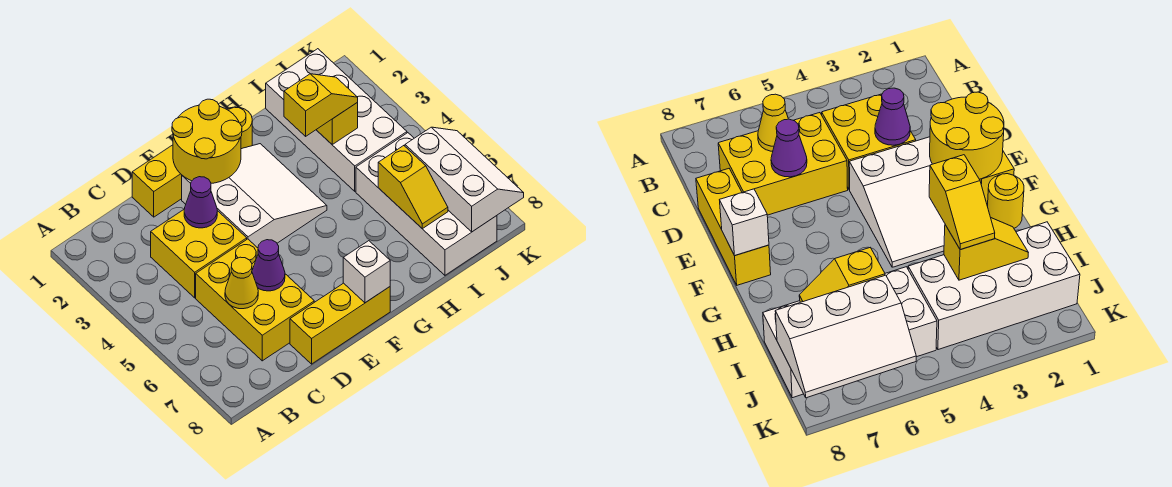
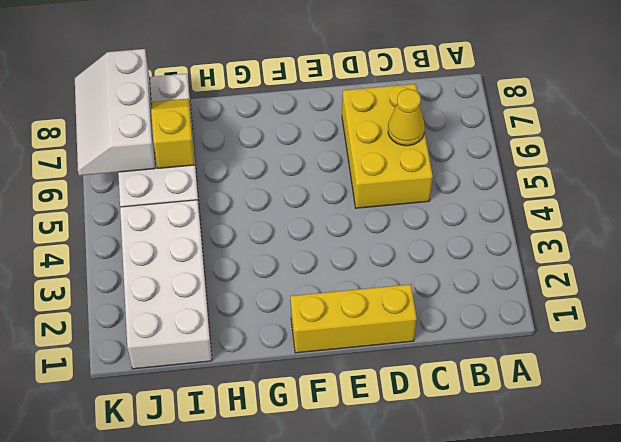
none -> yellow 2x2 brick [151,210,247,298]
none -> yellow 1x3 brick [290,283,390,364]
none -> white 3x3 slope [182,144,327,248]

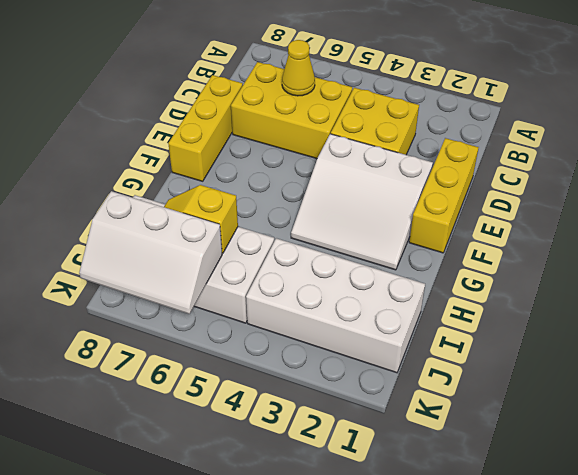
none -> yellow 1x1 round brick [227,107,252,149]
none -> purple 1x1 cone [184,177,217,228]
none -> purple 1x1 cone [252,240,285,291]

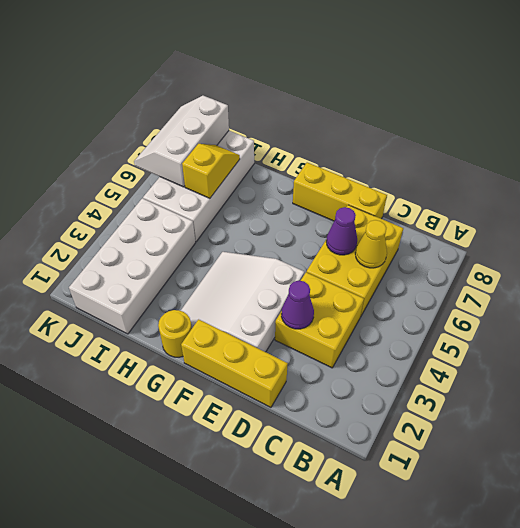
none -> yellow 2x2 round brick [172,99,242,183]
none -> white 1x1 brick [343,241,390,303]
none -> yellow 1x2 slope [316,102,358,144]

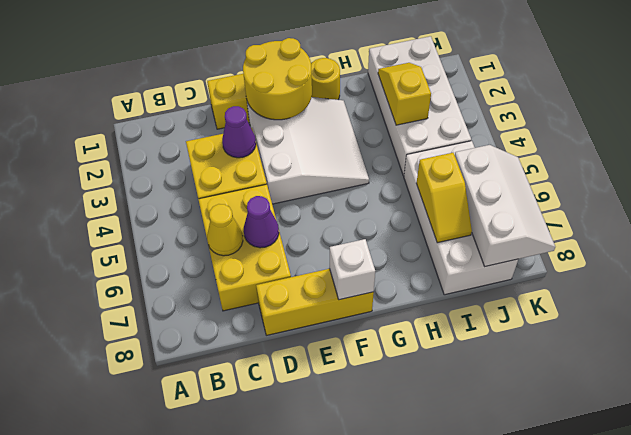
none -> yellow 1x2 slope [284,74,358,136]

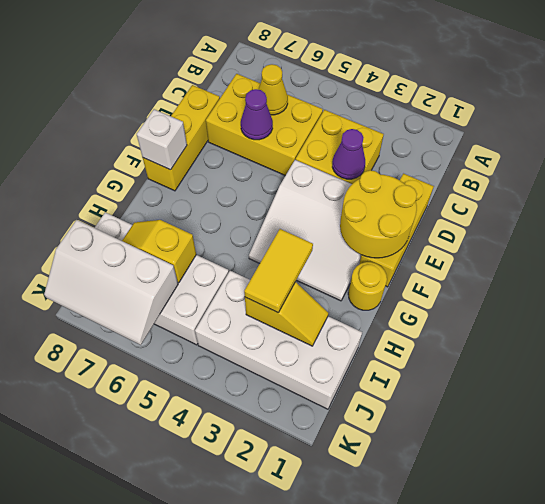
yellow 1x2 tile [244,229,313,313] -> yellow 1x2 slope [284,74,358,136]

